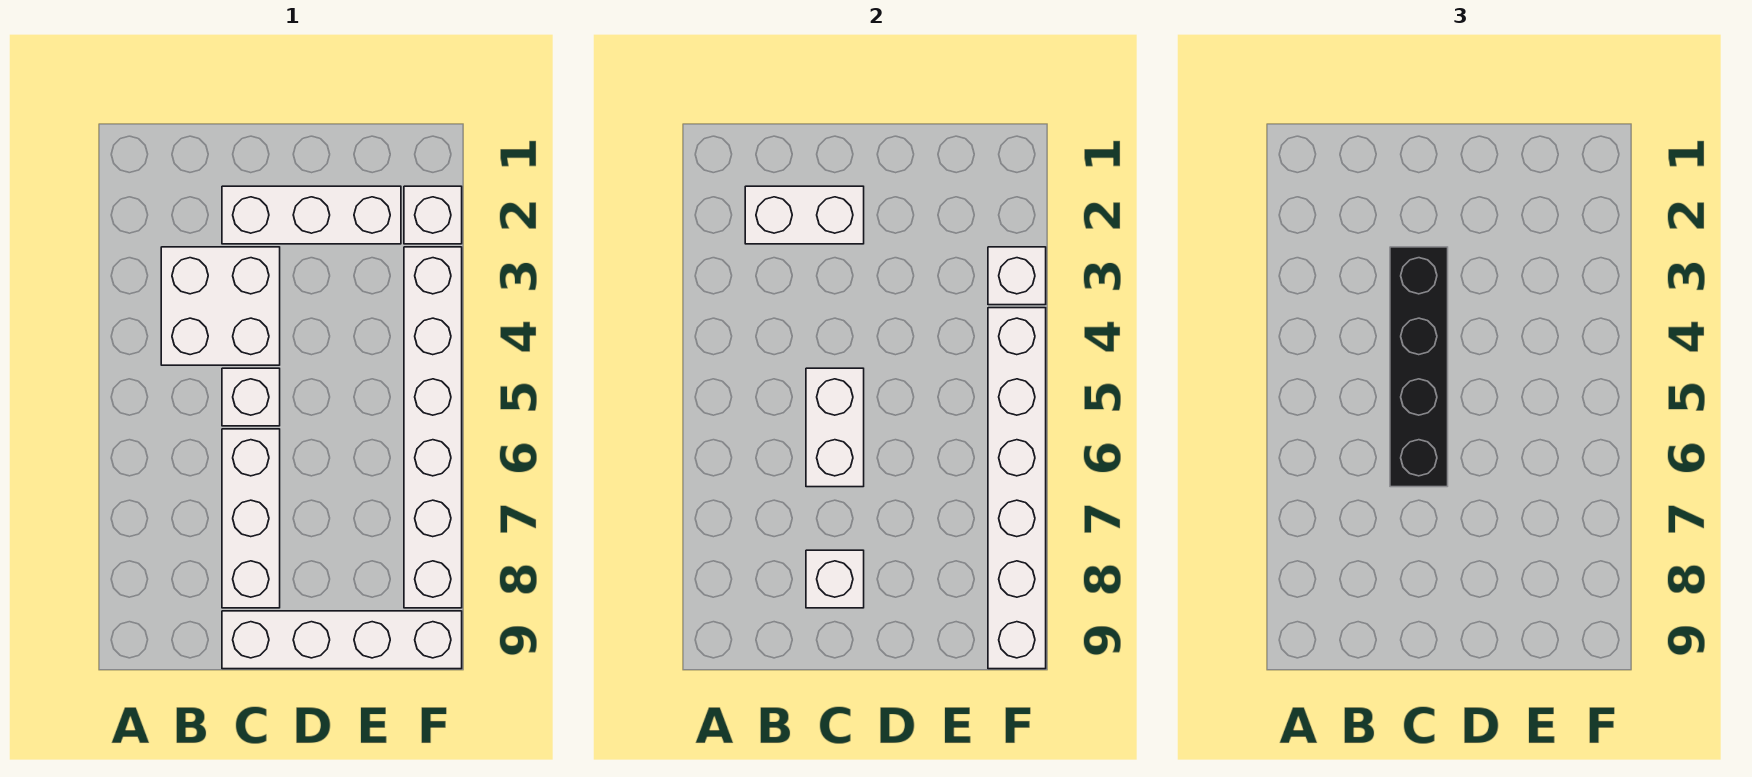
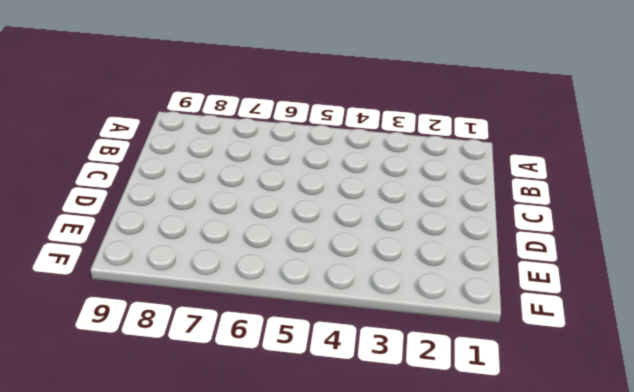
none -> white 2x2 brick [161,247,280,365]
none -> white 1x3 brick [222,186,401,244]
none -> white 1x1 brick [222,368,280,426]

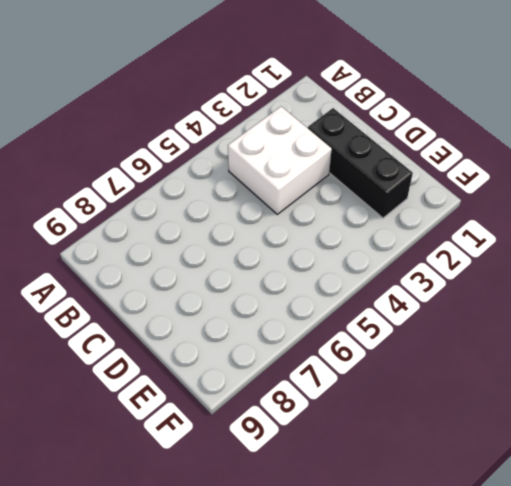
black 1x3 brick [308,108,413,218] -> white 1x3 brick [222,186,401,244]
none -> white 1x1 brick [222,368,280,426]
none -> white 1x3 brick [222,429,280,608]
none -> white 1x4 brick [222,611,462,669]

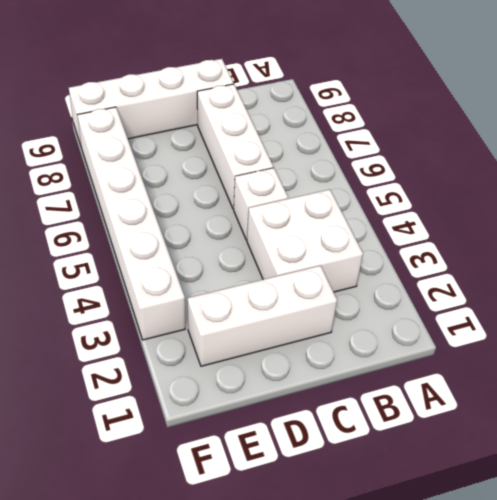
none -> white 1x1 brick [404,186,462,244]
none -> white 1x2 brick [745,186,864,244]
none -> white 1x2 brick [806,368,864,487]

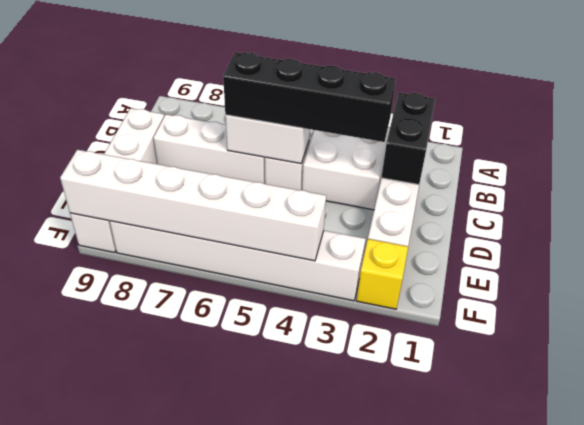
black 1x2 brick [381,92,435,185] -> white 1x2 brick [745,186,864,244]
yellow 1x1 brick [357,239,408,309] -> white 1x1 brick [404,186,462,244]
none -> white 1x1 brick [806,550,864,608]
none -> white 1x1 brick [988,247,1046,305]

